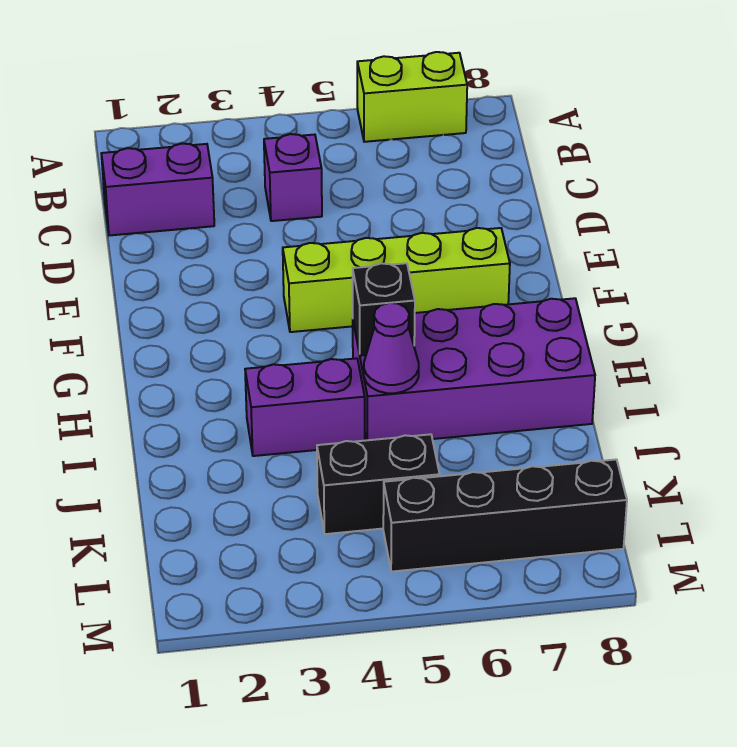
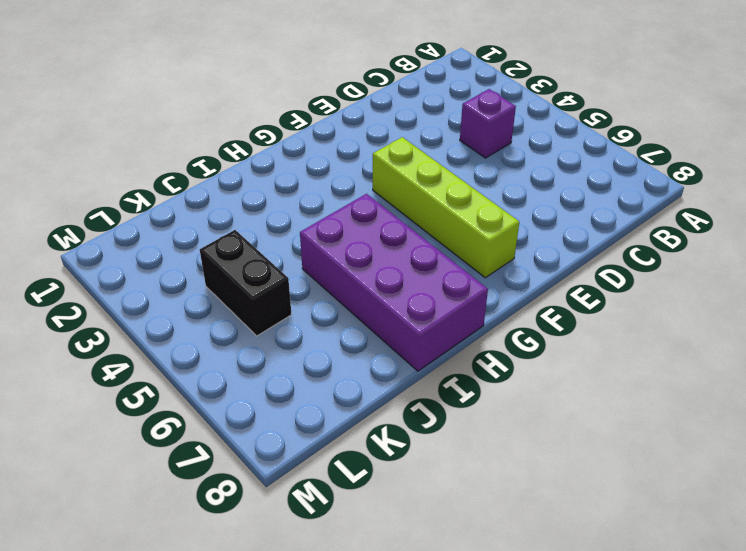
none -> lime 1x2 brick [357,52,467,142]
none -> purple 1x2 brick [101,144,214,236]

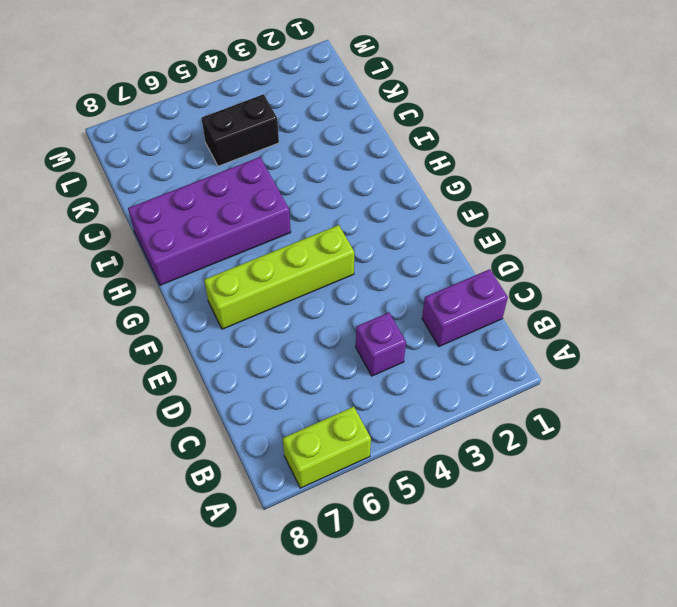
none -> purple 1x2 brick [245,358,365,456]
none -> black 1x4 brick [383,460,627,572]

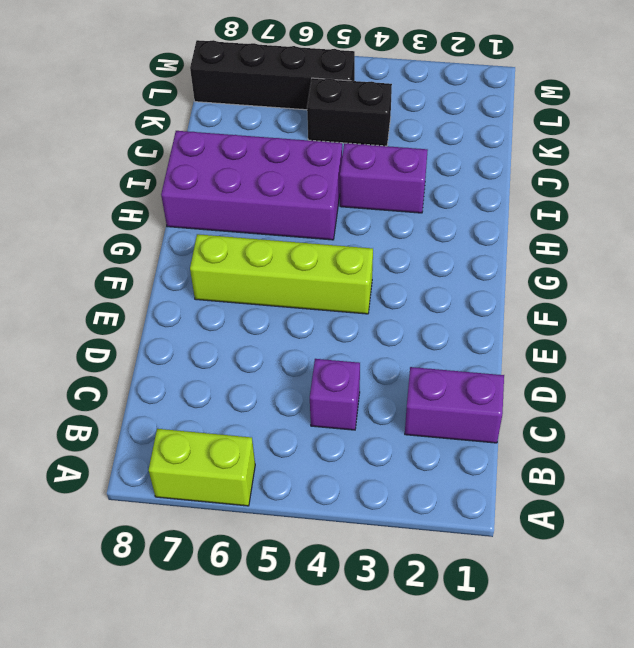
none -> black 1x1 brick [353,263,415,356]
none -> purple 1x1 cone [364,303,419,393]

